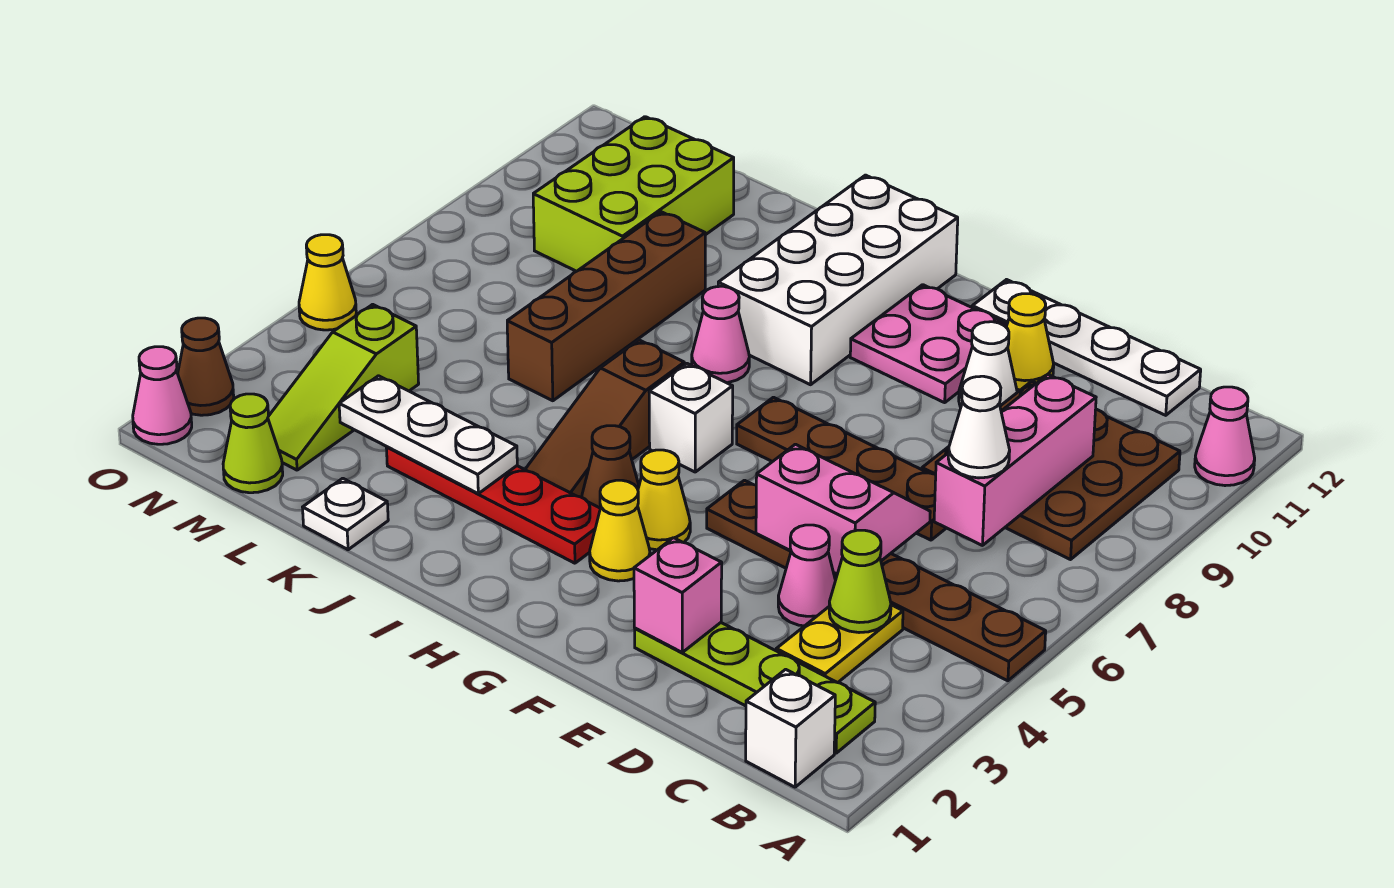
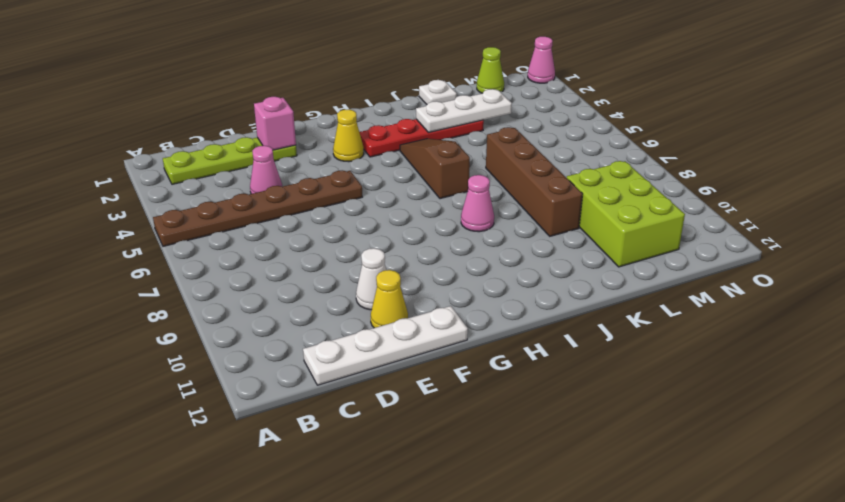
none -> pink 1x1 cone [1195,387,1255,486]
none -> white 1x1 brick [746,669,835,787]
none -> brown 3x3 plate [922,381,1180,560]
none -> yellow 1x2 plate [776,605,903,683]

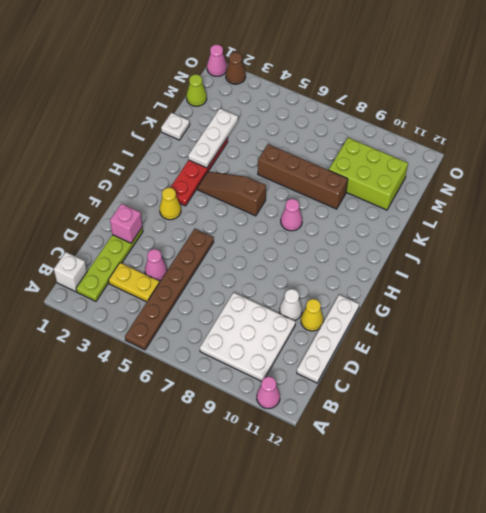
white 3x3 plate [200,293,296,381] -> brown 3x3 plate [922,381,1180,560]
none -> brown 1x4 plate [737,397,946,540]
none -> pink 2x2 plate [850,285,1007,403]
none -> yellow 1x1 cone [638,450,690,550]
none -> brown 1x1 cone [582,426,639,508]

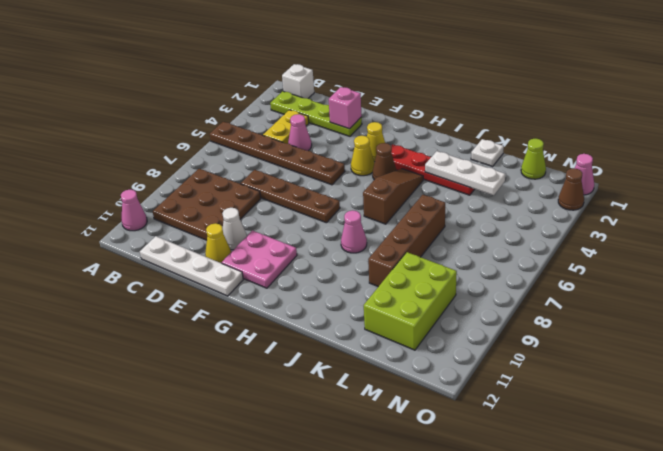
none -> white 1x1 brick [649,363,733,472]
none -> white 2x4 brick [718,175,958,385]
none -> lime 1x3 slope [268,304,419,470]
none -> yellow 1x1 cone [299,235,356,330]

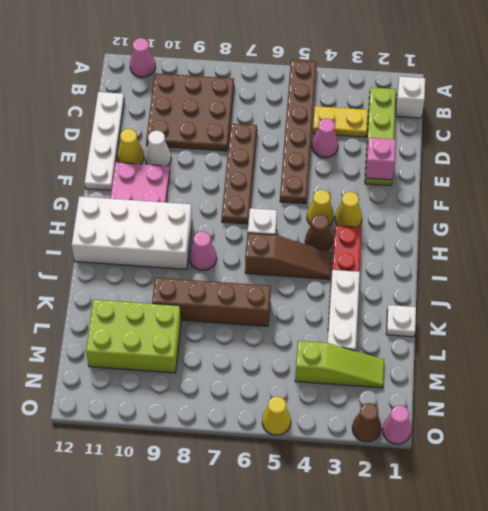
none -> lime 1x1 cone [223,394,283,493]
none -> lime 1x1 cone [829,530,891,633]
none -> pink 1x3 brick [934,375,1096,545]
none -> pink 2x2 slope [756,444,930,574]

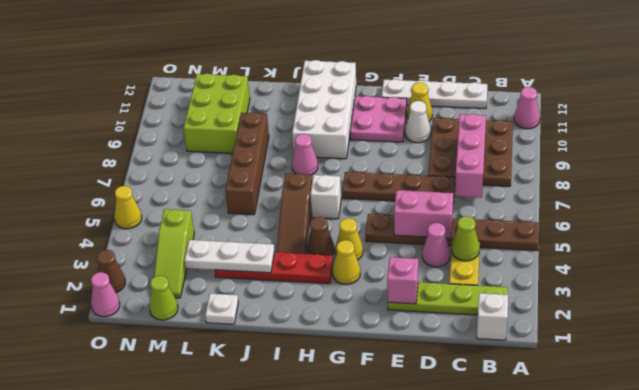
none -> white 1x1 cone [948,376,1010,478]

